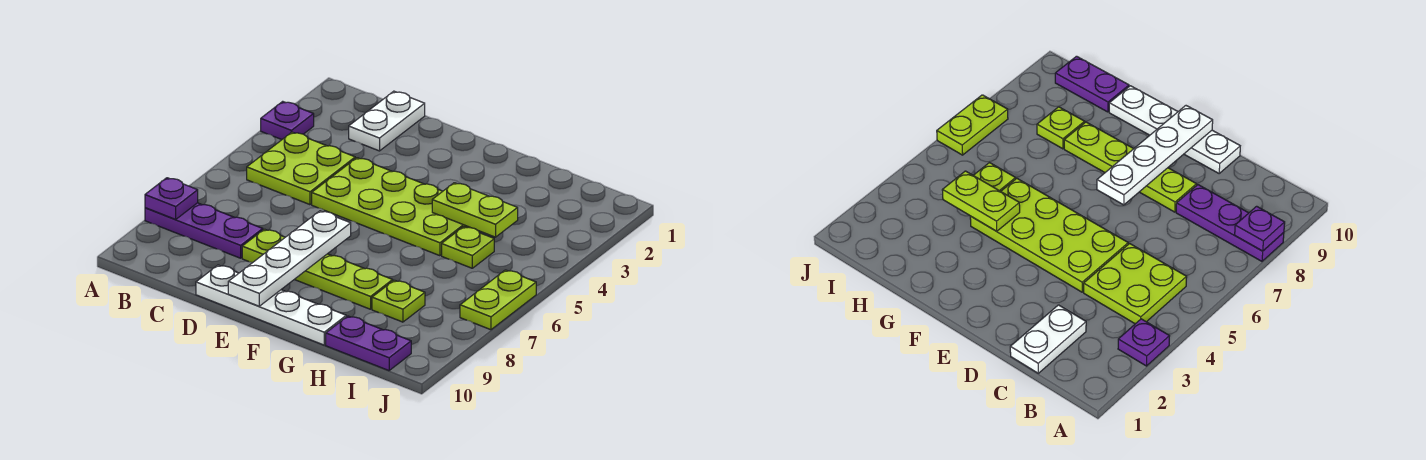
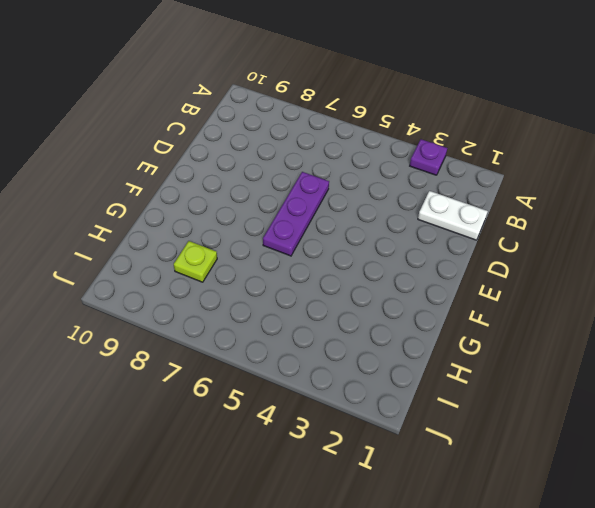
purple 1x3 plate [263,172,329,256] -> purple 1x3 plate moved to [145,203,263,258]
none -> lime 2x2 plate [247,132,355,205]
none -> lime 2x4 plate [312,158,470,256]
none -> lime 1x4 plate [242,229,393,309]

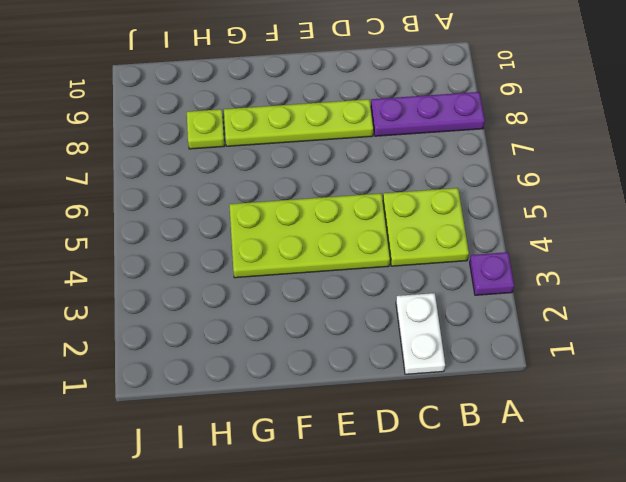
none -> white 1x4 plate [196,265,346,345]
none -> lime 1x1 plate [442,227,494,268]
none -> purple 1x2 plate [326,316,411,371]

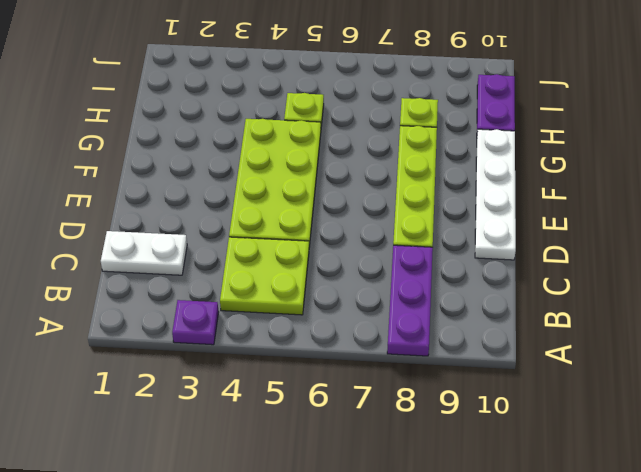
none -> lime 1x2 plate [460,270,536,330]
none -> purple 1x1 plate [145,178,198,220]
none -> white 1x4 plate [228,211,351,306]

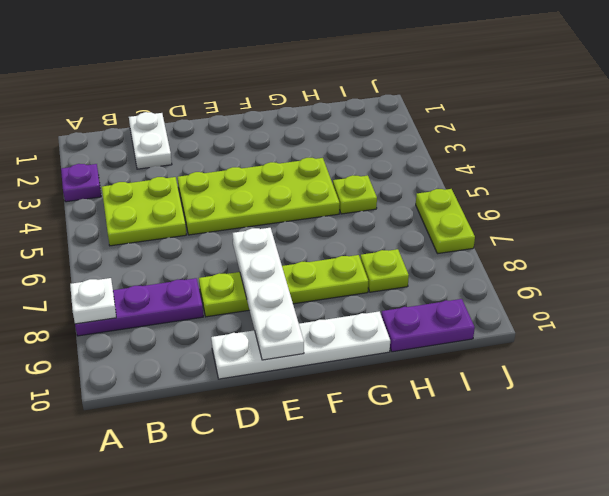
white 1x1 plate [70,278,116,324] -> purple 1x1 plate [145,178,198,220]
none -> lime 1x2 plate [432,183,518,237]

